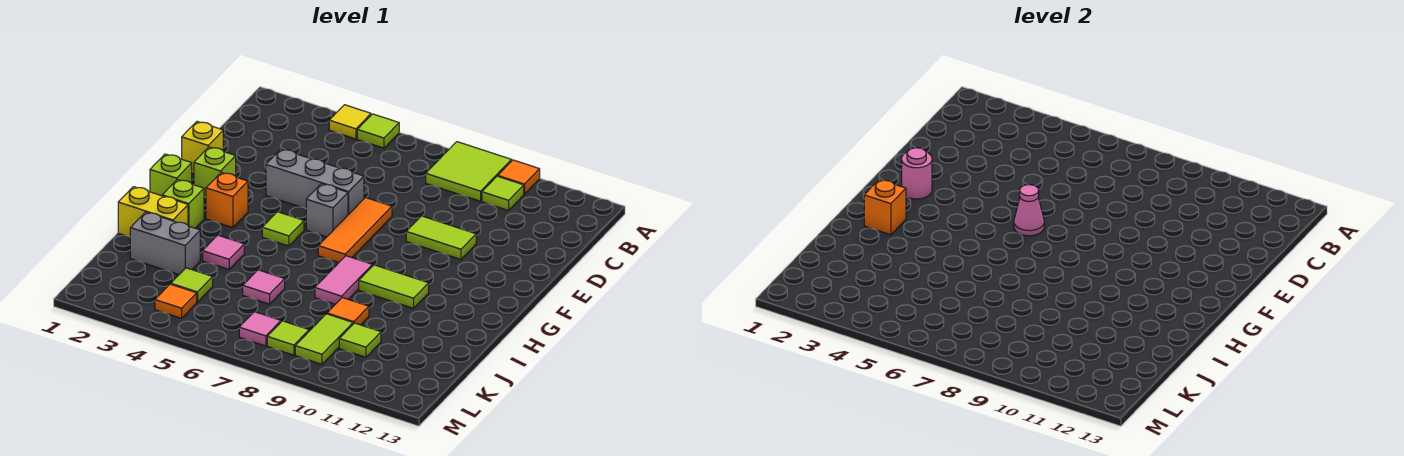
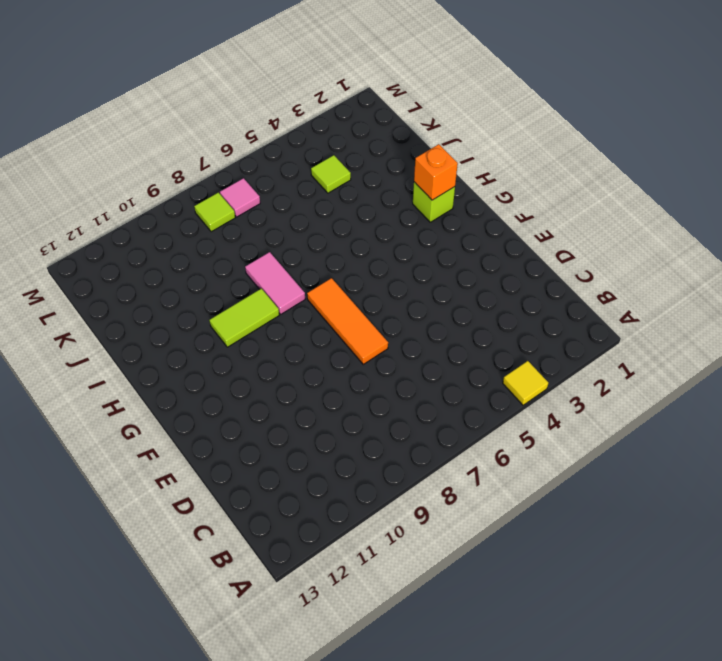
none -> lime 1x1 tile [357,114,399,148]
none -> lime 2x2 tile [426,142,512,201]
none -> orange 1x1 tile [498,160,540,194]
none -> lime 1x1 tile [482,176,524,211]

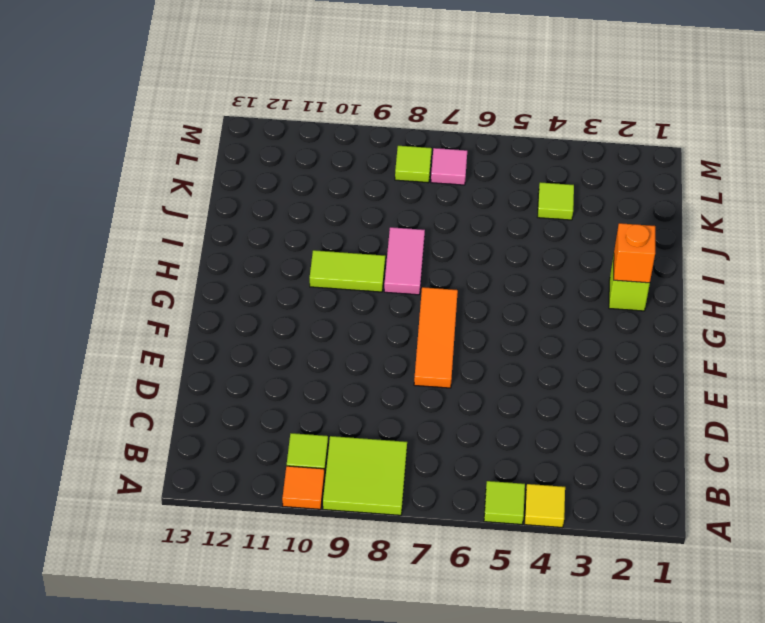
none -> yellow 1x1 brick [182,122,223,172]
none -> grey 1x3 brick [266,149,364,215]
none -> lime 1x2 tile [406,216,476,259]
none -> lime 1x1 brick [194,147,236,197]

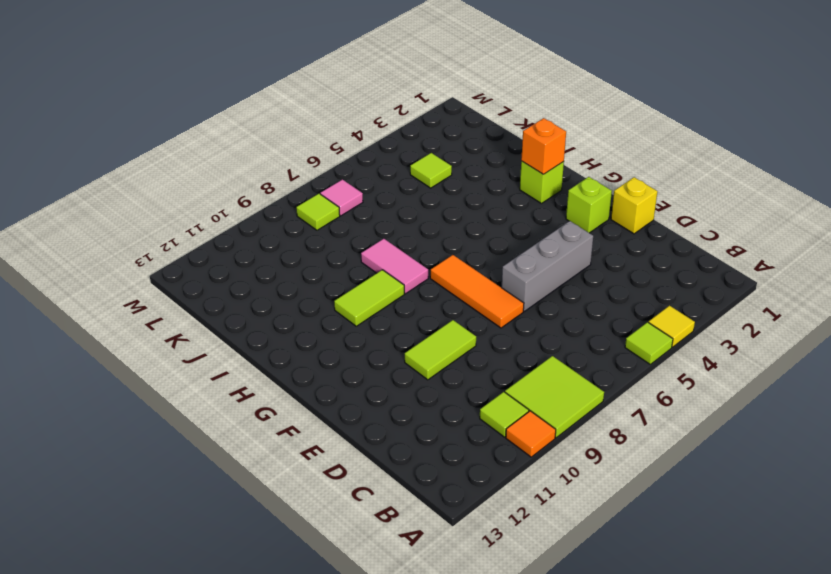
none -> grey 1x1 brick [306,184,348,237]
none -> lime 1x1 brick [150,154,192,196]
none -> orange 1x1 brick [206,172,248,228]
none -> lime 1x1 tile [262,212,304,246]

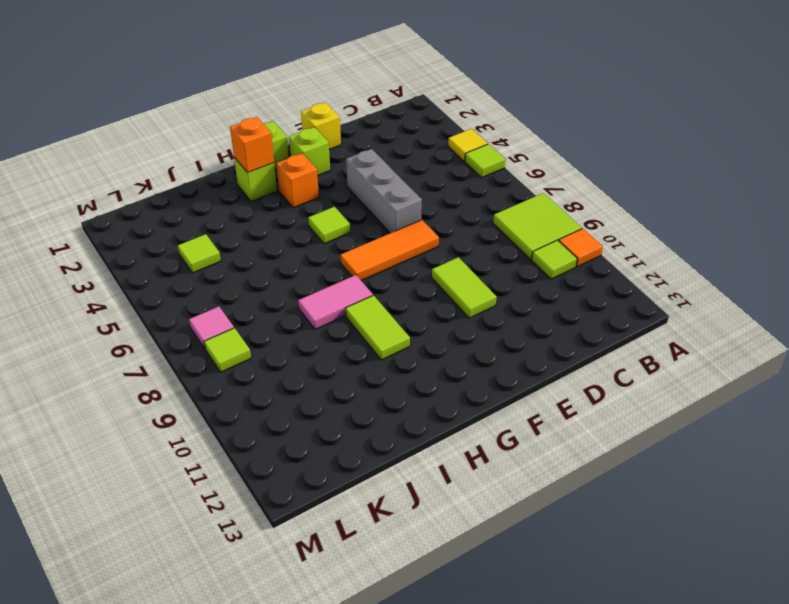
none -> grey 1x1 brick [306,184,348,237]
none -> yellow 1x2 brick [118,187,188,237]
none -> pink 1x1 tile [203,235,244,269]
none -> grey 1x2 brick [130,212,200,274]

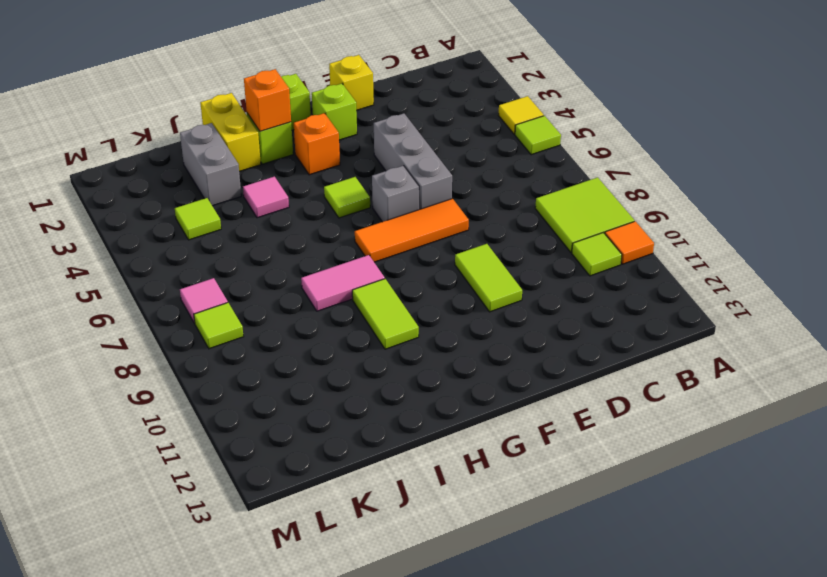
none -> pink 1x1 tile [243,270,285,304]
none -> orange 1x1 tile [327,298,369,325]
none -> lime 1x2 tile [295,314,353,364]
none -> lime 1x1 tile [339,323,381,357]

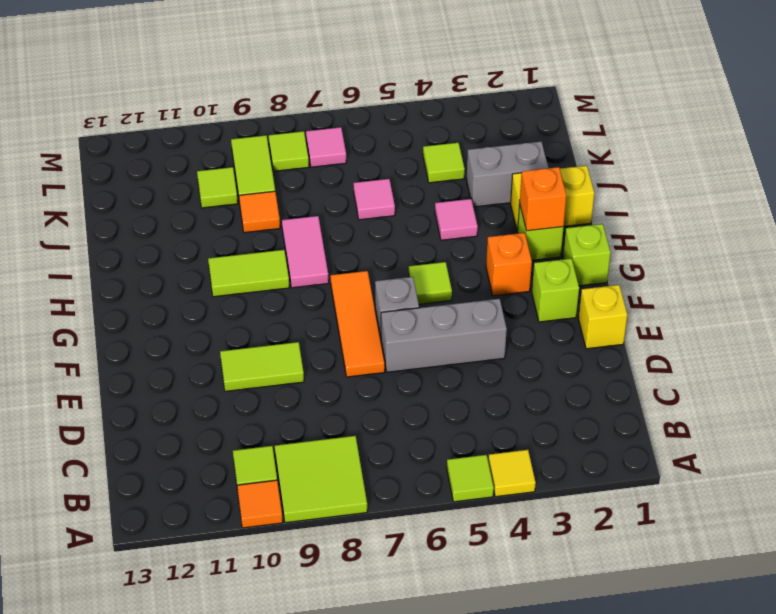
none -> orange 1x1 tile [155,284,197,318]
none -> pink 1x1 round brick [902,148,932,199]
none -> pink 1x1 cone [1014,185,1044,236]

